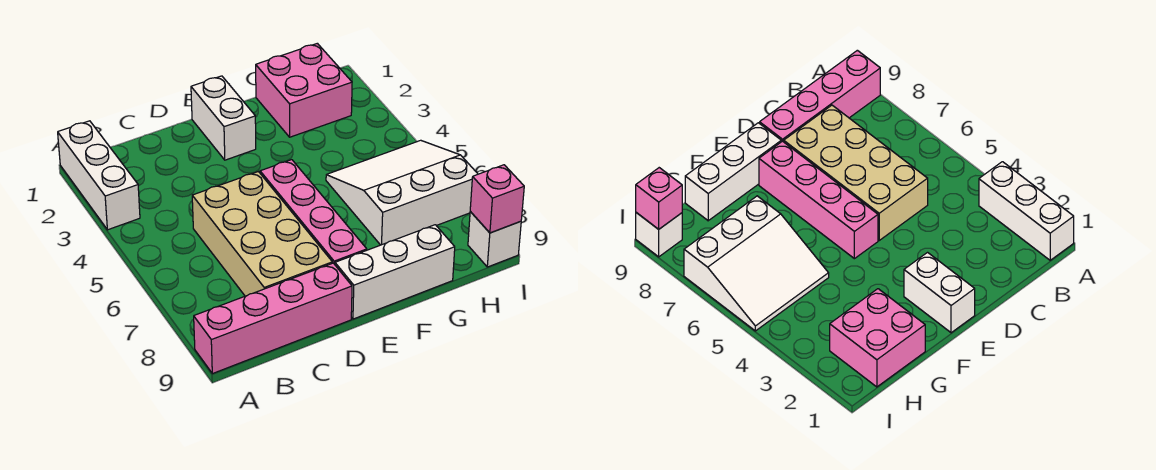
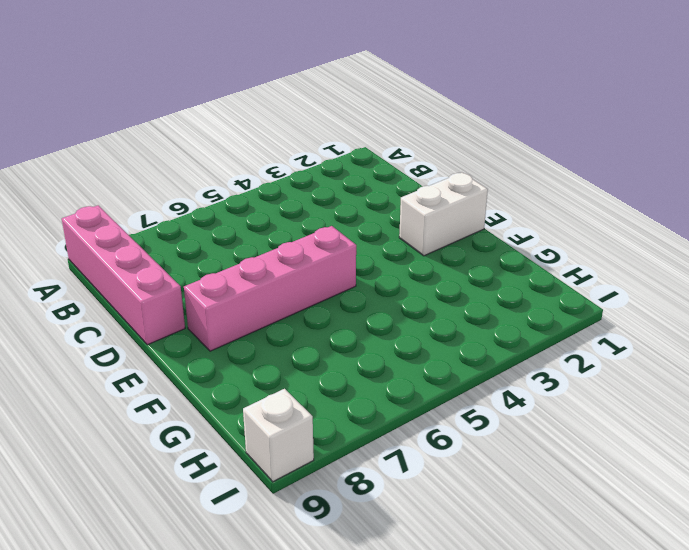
none -> white 1x3 brick [58,121,140,230]
none -> tan 2x4 brick [192,172,332,296]

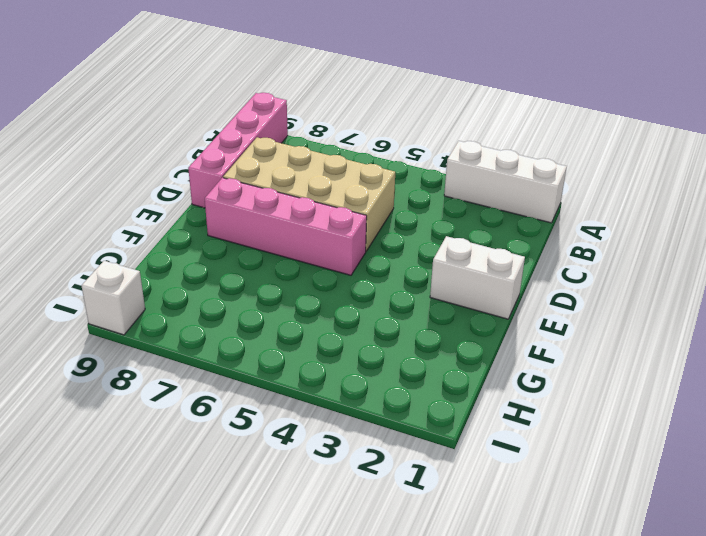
none -> white 1x3 brick [335,225,455,319]
none -> pink 2x2 brick [256,43,352,137]

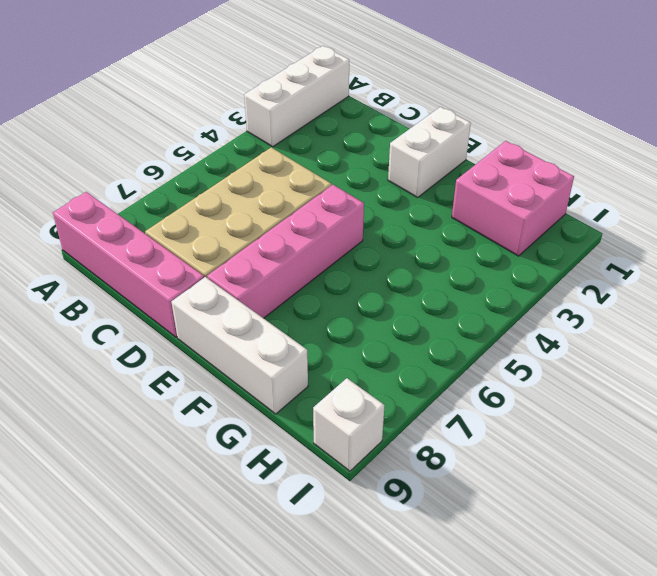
none -> white 3x3 slope [326,140,478,245]
none -> pink 1x1 brick [470,165,524,233]

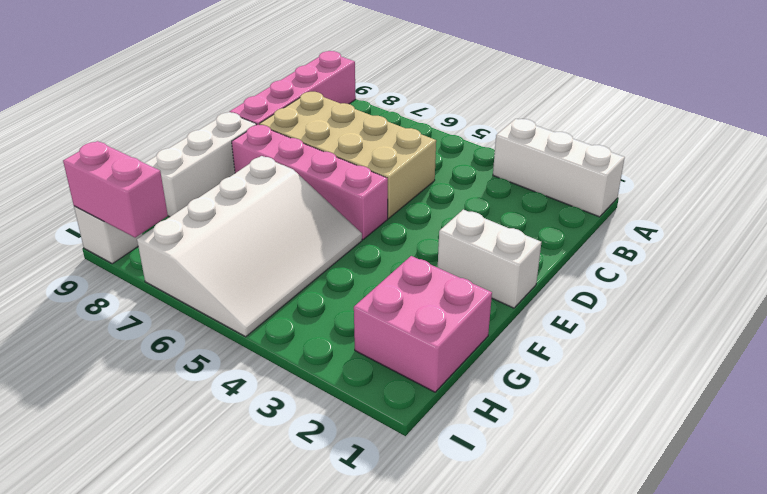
white 3x4 slope [137,156,362,337] -> white 3x3 slope [326,140,478,245]
pink 1x2 brick [63,141,168,238] -> pink 1x1 brick [470,165,524,233]

